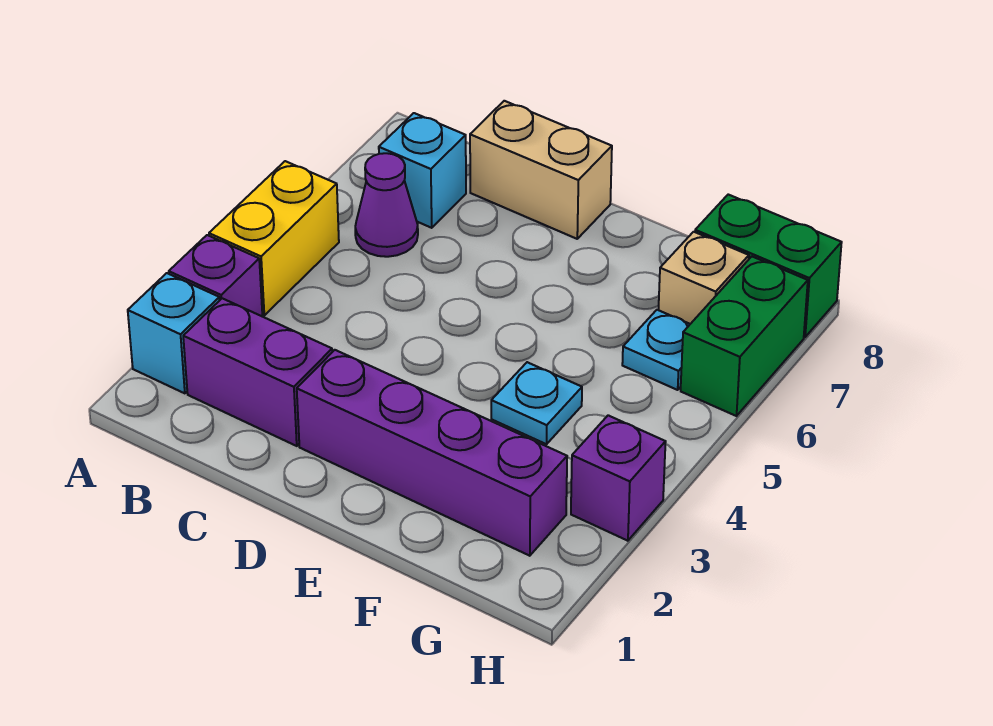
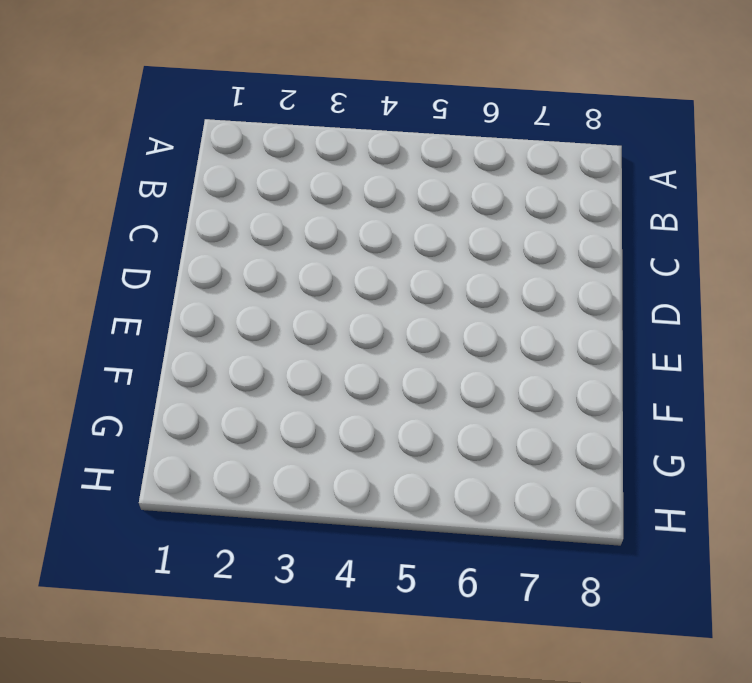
none -> cyan 1x1 brick [128,273,220,393]
none -> purple 1x1 brick [169,235,262,316]
none -> yellow 1x2 brick [209,161,339,315]

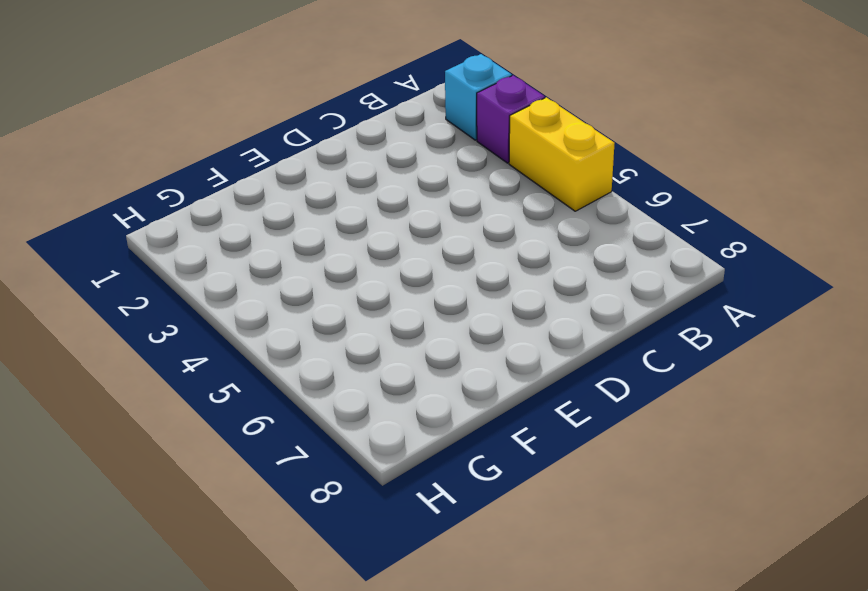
none -> purple 1x2 brick [183,298,332,446]
none -> purple 1x1 cone [355,153,418,257]
none -> cyan 1x1 brick [379,113,466,228]

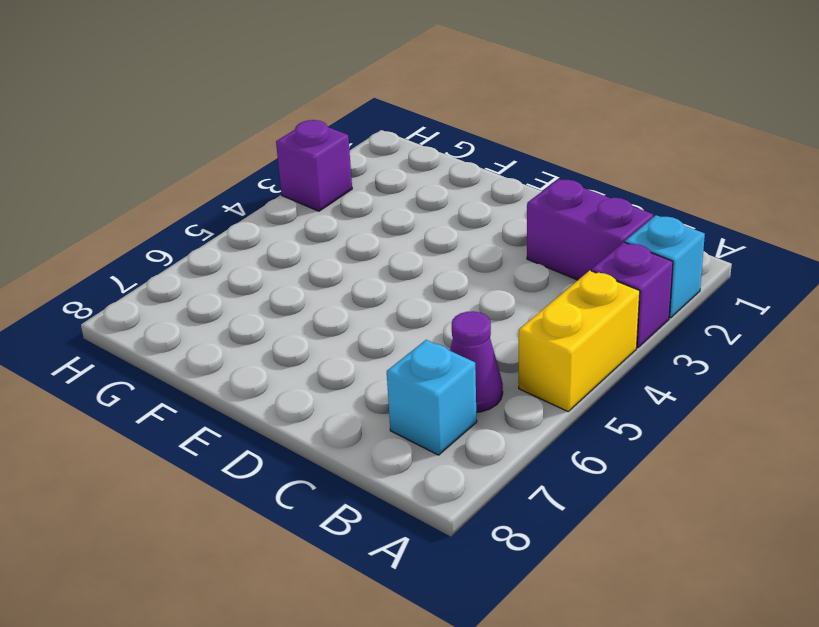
none -> tan 1x2 brick [470,101,612,239]
none -> purple 1x4 brick [297,350,567,556]
none -> cyan 1x1 plate [491,362,582,444]

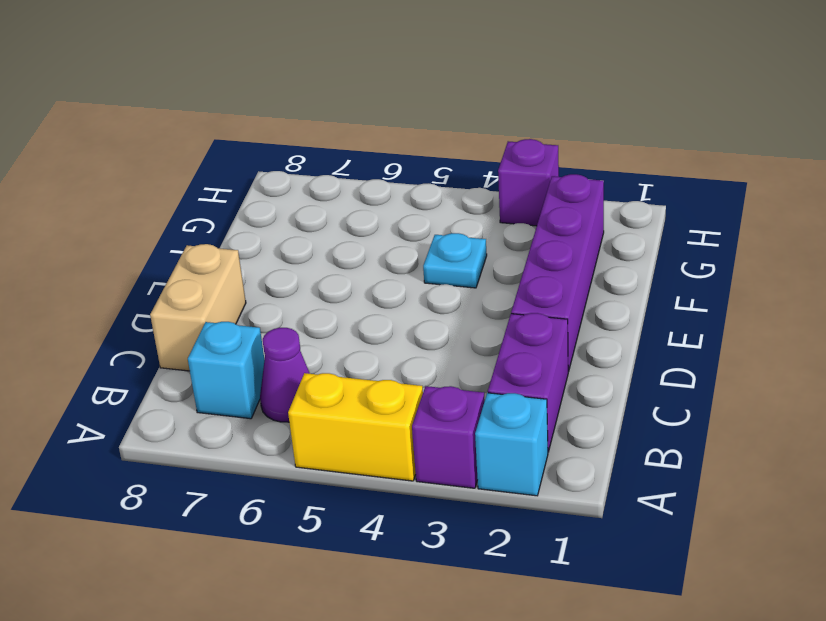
none -> cyan 1x1 plate [622,310,690,390]
none -> tan 1x1 brick [658,232,749,324]
none -> green 1x2 brick [695,195,842,337]

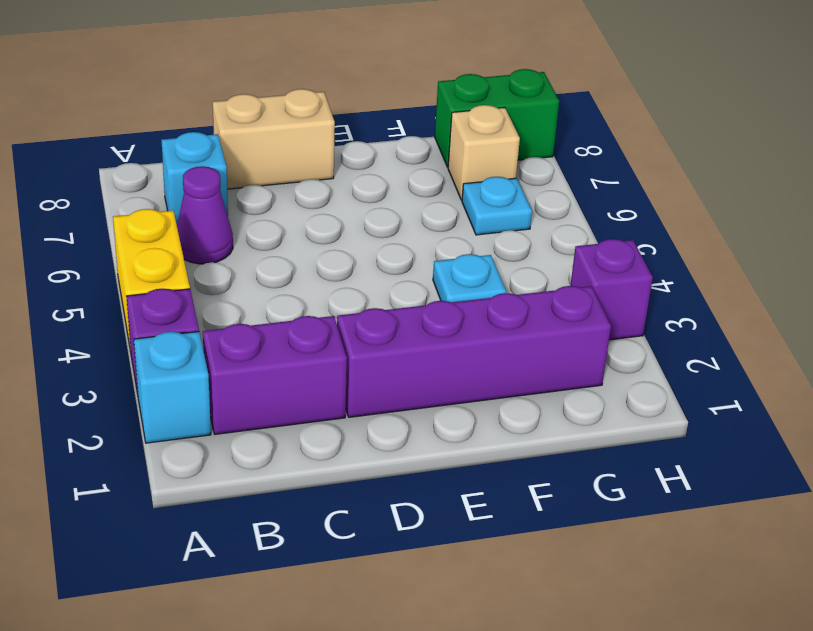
none -> green 1x2 brick [681,257,808,416]

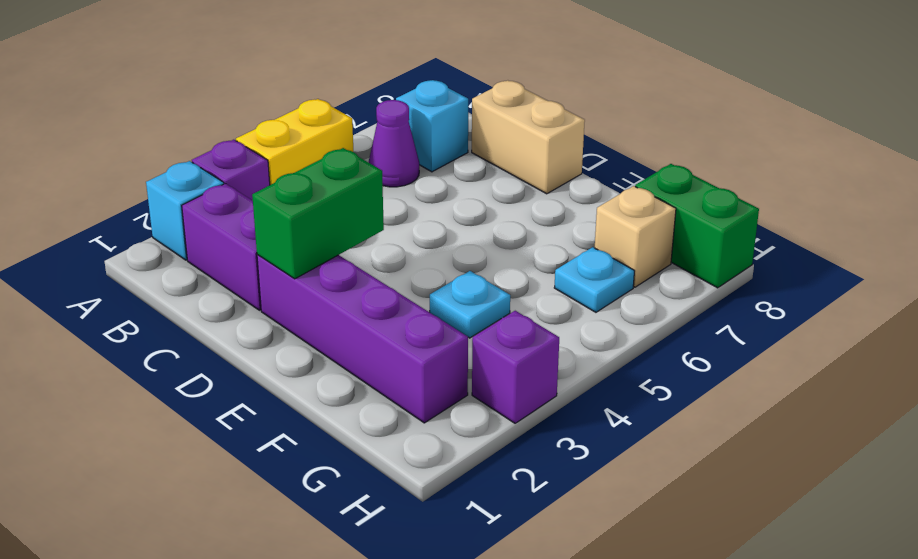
green 1x2 brick [252,148,384,279] -> green 1x2 brick moved to [681,257,808,416]

